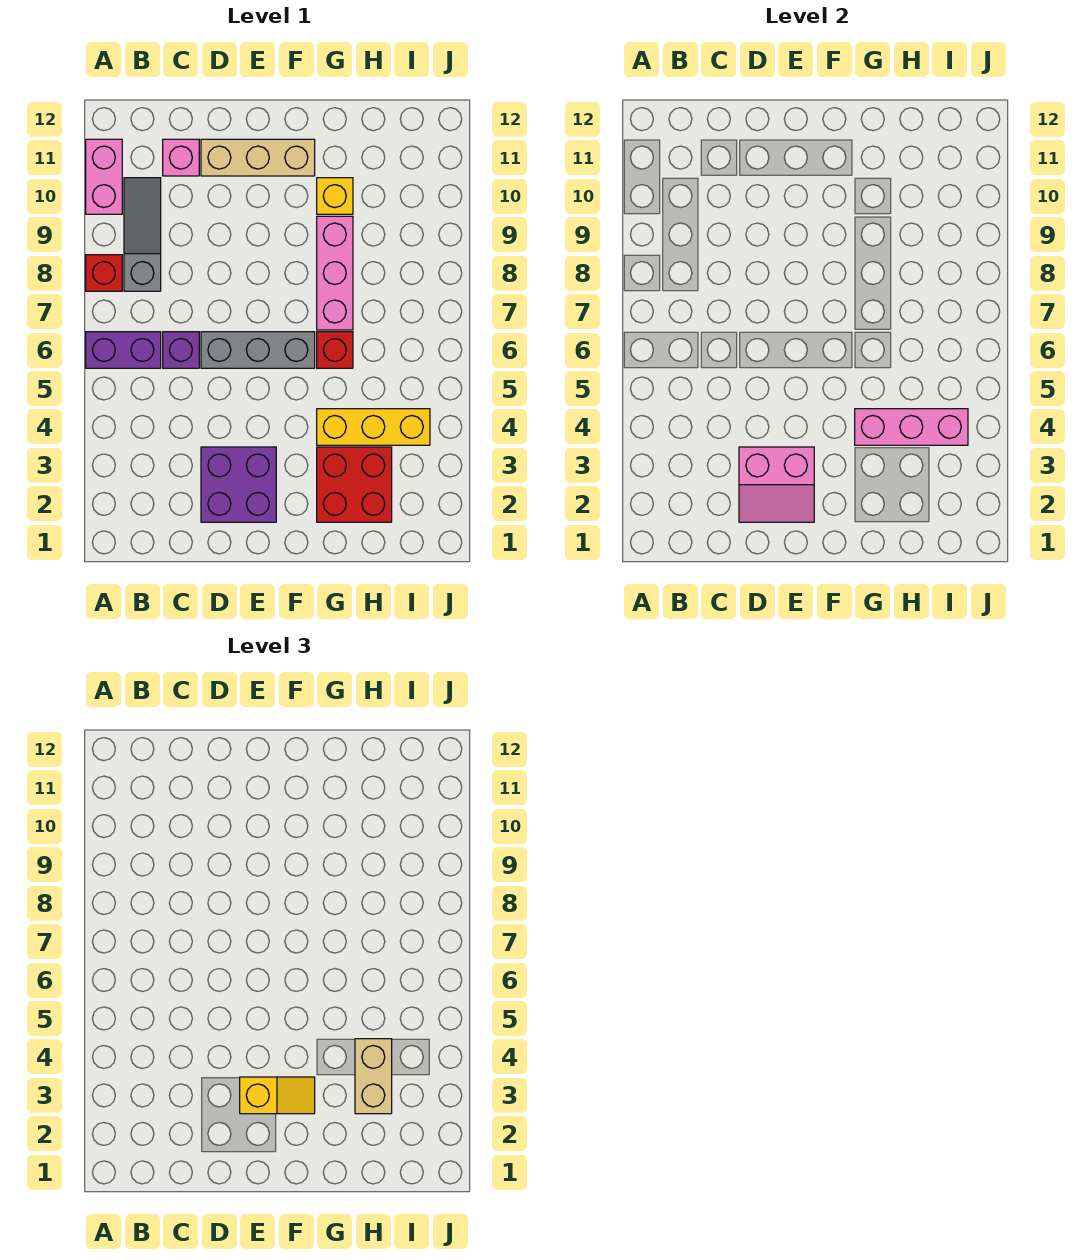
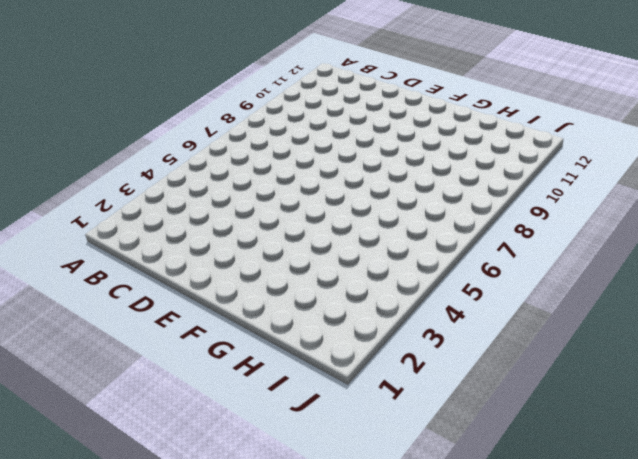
none -> purple 1x2 brick [86,332,161,368]
none -> red 1x1 brick [86,255,122,291]
none -> pink 1x2 brick [86,139,122,214]

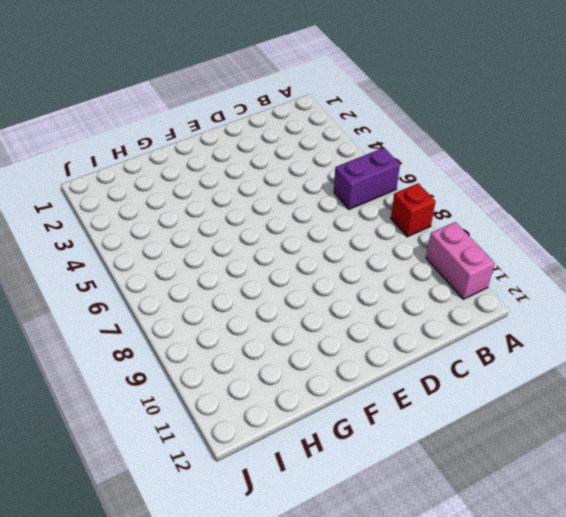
none -> grey 1x3 slope [124,178,161,291]
none -> purple 1x1 brick [163,332,199,368]
none -> pink 1x1 brick [163,139,199,176]

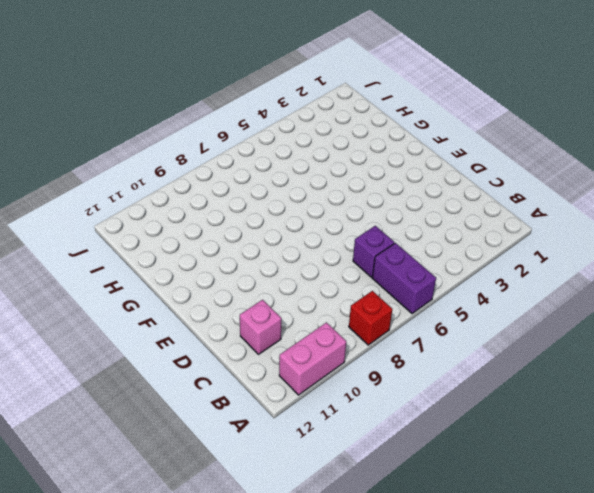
none -> grey 1x3 slope [124,178,161,291]
none -> purple 2x2 brick [201,447,276,522]
none -> grey 1x3 brick [201,332,315,368]

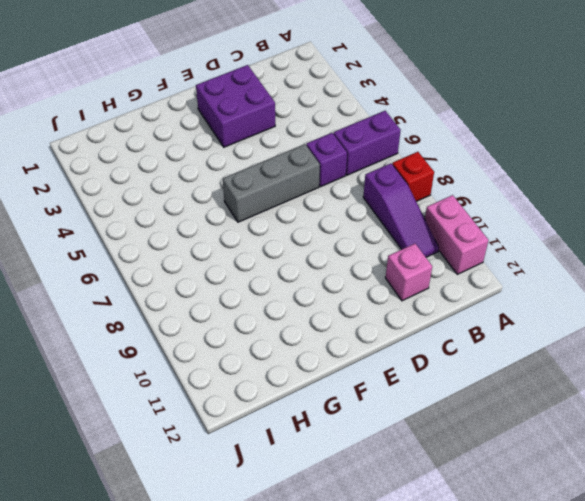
purple 1x3 slope [363,163,439,257] -> grey 1x3 slope [124,178,161,291]
none -> tan 1x3 brick [201,139,315,176]
none -> red 2x2 brick [317,447,392,522]
none -> yellow 1x3 brick [317,409,430,445]

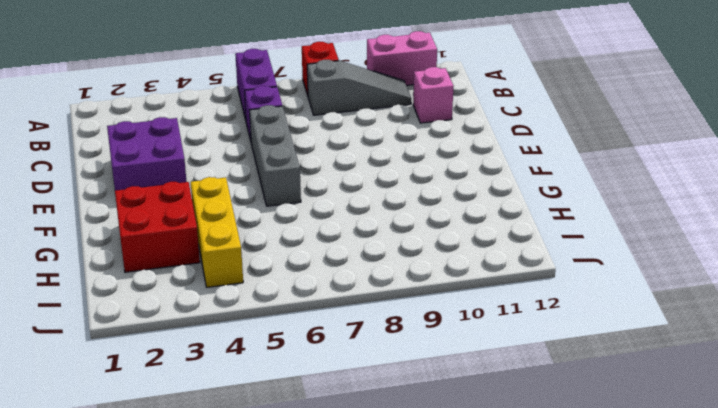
none -> tan 1x3 brick [201,139,315,176]
none -> red 1x1 brick [317,332,353,368]
none -> pink 1x3 brick [317,216,353,330]

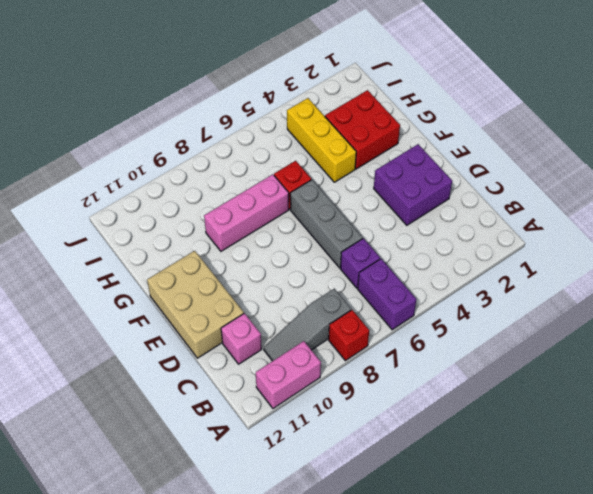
tan 2x3 brick [147,251,244,358] -> tan 1x3 brick [201,139,315,176]
none -> yellow 1x1 brick [317,178,353,214]
none -> pink 2x2 slope [739,447,814,522]
none -> pink 1x3 brick [855,409,968,445]

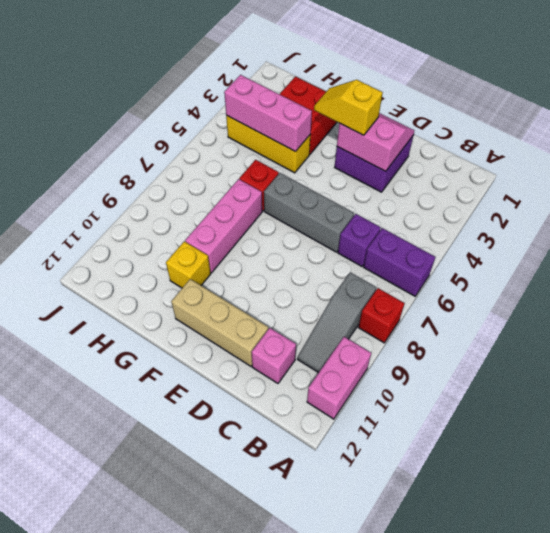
none -> tan 1x2 brick [355,1039,392,1114]

